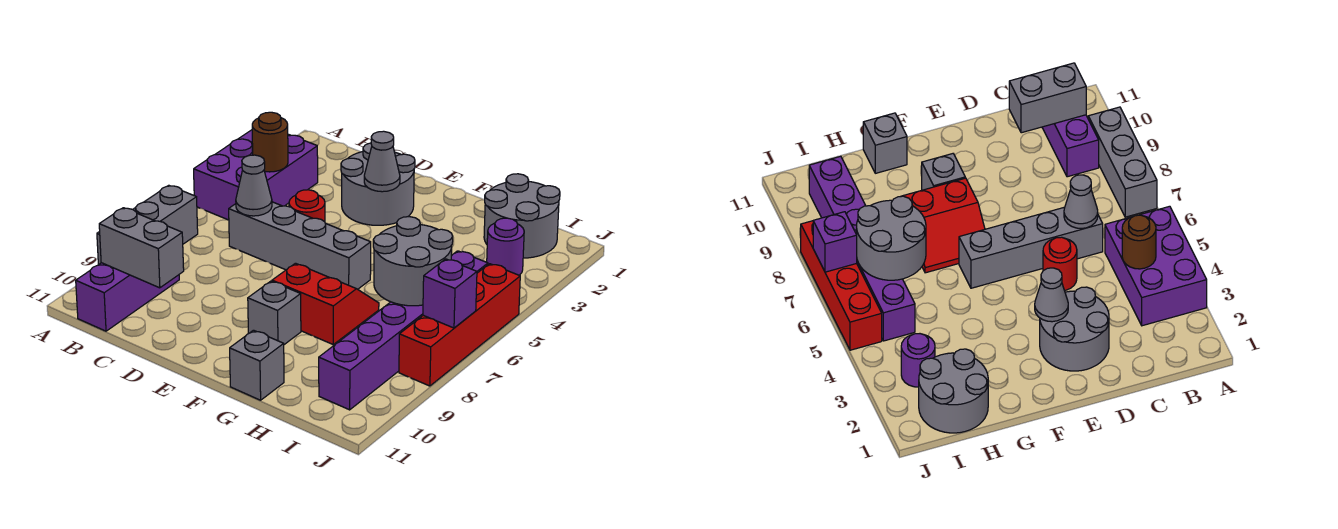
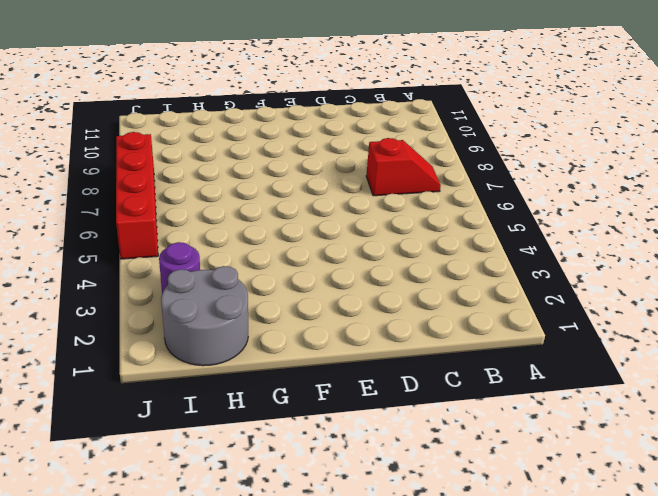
red 1x2 slope [366,138,441,196] -> none
none -> purple 2x3 brick [194,130,318,220]
none -> grey 1x3 brick [97,185,198,265]
none -> purple 1x3 brick [76,263,179,331]

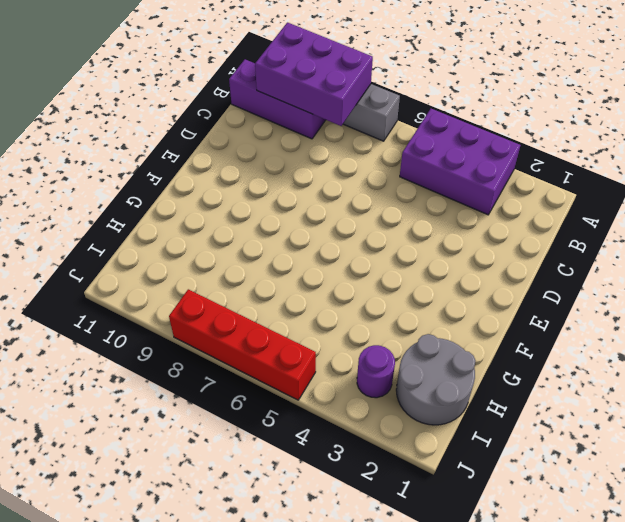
purple 2x3 brick [255,23,373,126] -> grey 1x2 brick [99,208,184,288]
none -> grey 1x4 brick [229,202,371,289]
none -> grey 2x2 round brick [341,143,415,225]
none -> red 1x1 round brick [289,190,325,222]

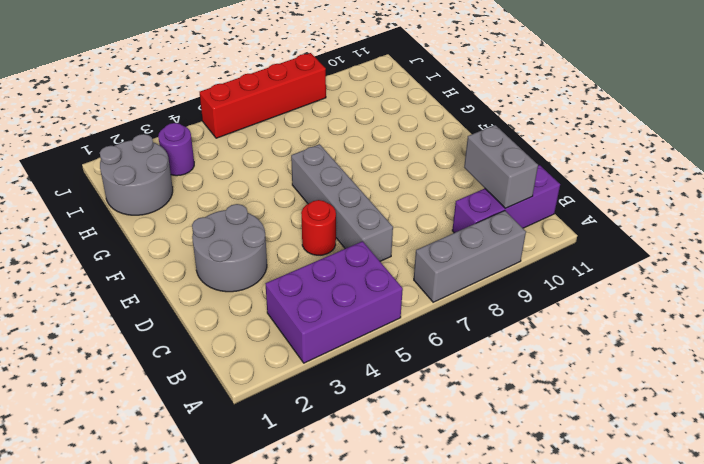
none -> red 2x2 slope [272,263,379,344]
none -> grey 1x1 brick [248,281,301,345]
none -> grey 1x1 brick [230,330,284,400]

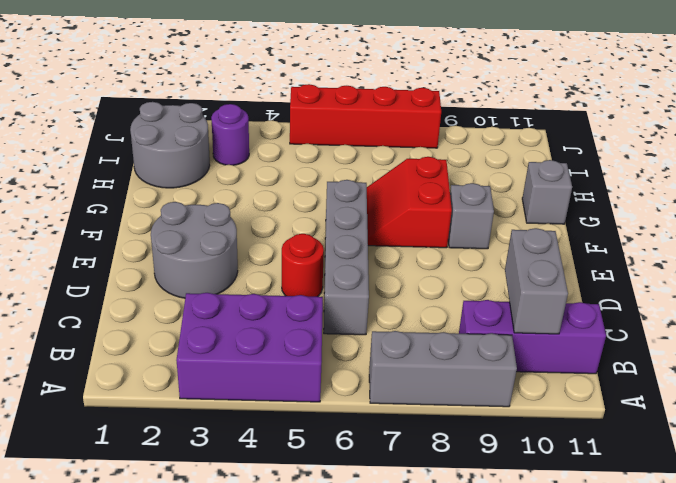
none -> purple 1x6 brick [319,251,488,410]
none -> brown 1x1 round brick [252,112,288,172]
none -> grey 1x1 cone [236,155,272,216]

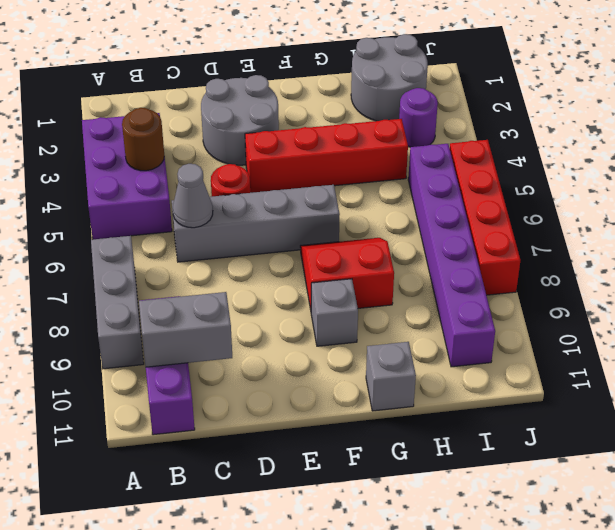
red 1x4 brick [245,119,408,193] -> none
none -> grey 1x1 cone [364,131,400,192]
none -> grey 2x2 round brick [373,217,453,306]
none -> purple 1x1 brick [423,259,477,328]

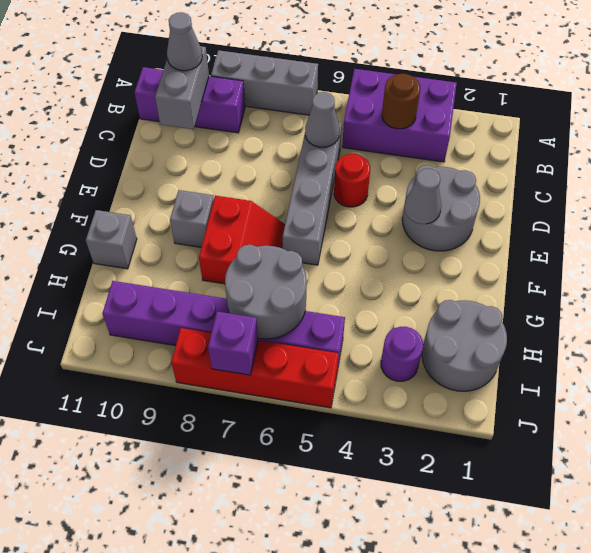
grey 1x1 cone [167,12,202,71] -> none

